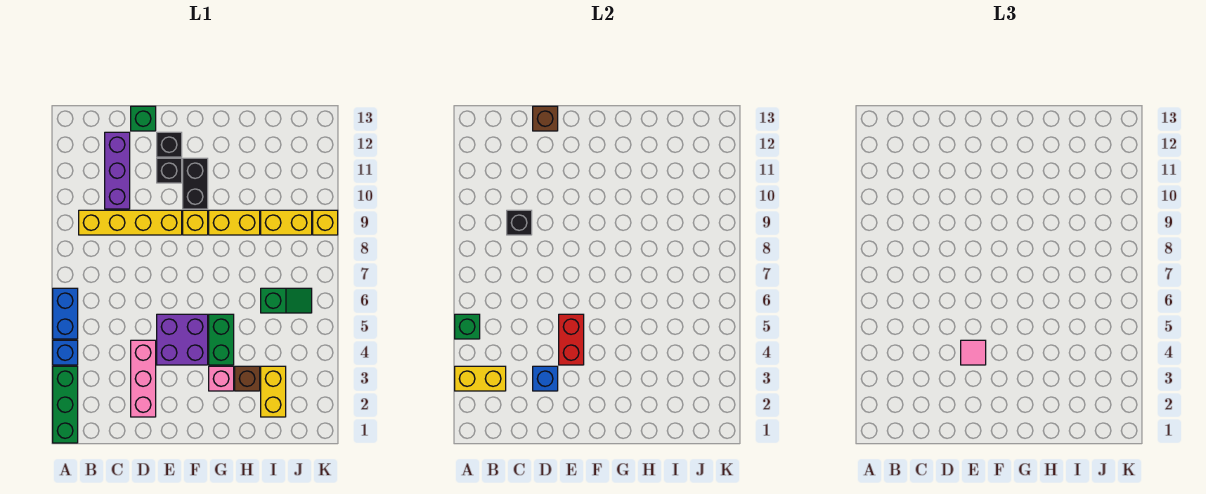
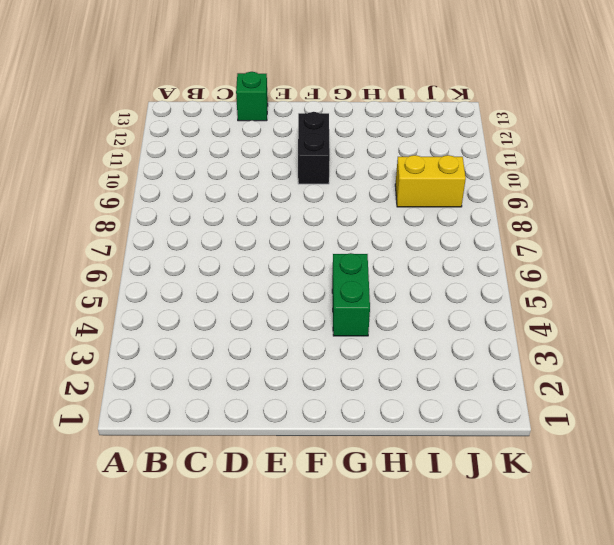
none -> green 1x3 brick [53,366,78,443]
none -> blue 1x1 brick [53,340,78,365]
none -> blue 1x2 brick [53,288,78,339]

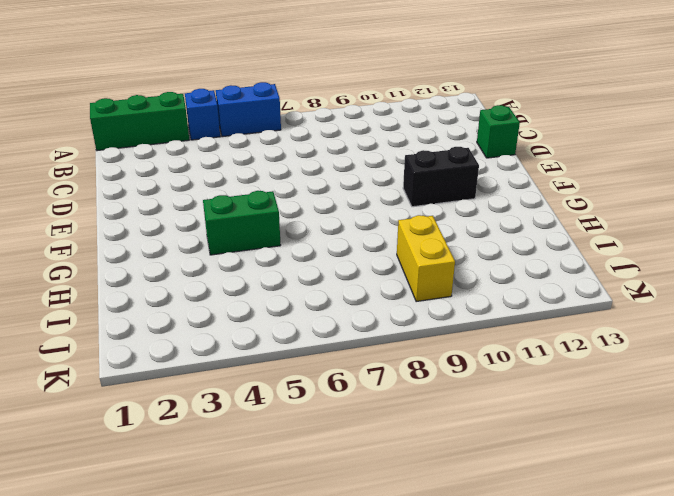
none -> yellow 1x4 brick [79,210,182,235]
none -> purple 1x3 brick [105,132,130,209]
none -> pink 1x3 brick [131,340,156,417]

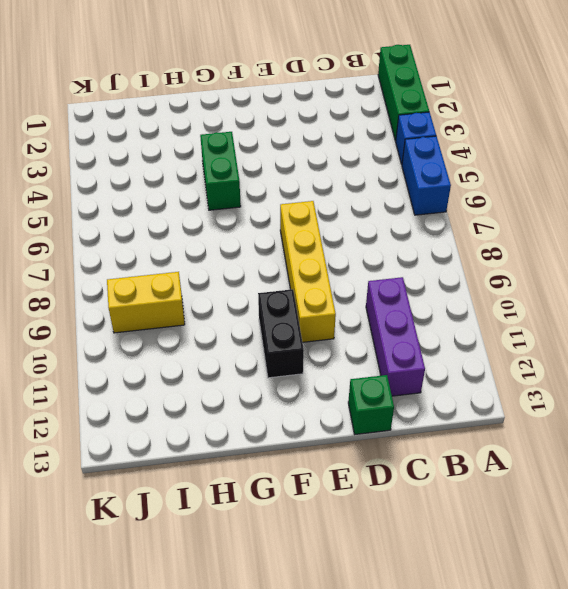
yellow 1x4 brick [280,201,336,342] -> yellow 1x4 brick turned to [79,210,182,235]
none -> pink 1x3 brick [131,340,156,417]
none -> purple 2x2 brick [157,314,208,365]
none -> black 1x1 brick [157,158,182,183]

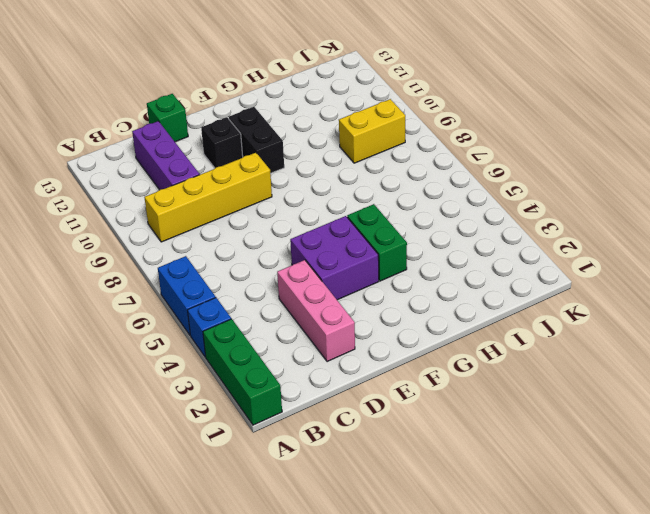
none -> black 1x1 brick [157,132,182,157]
none -> yellow 1x1 brick [183,210,208,235]
none -> pink 1x1 brick [209,366,234,391]

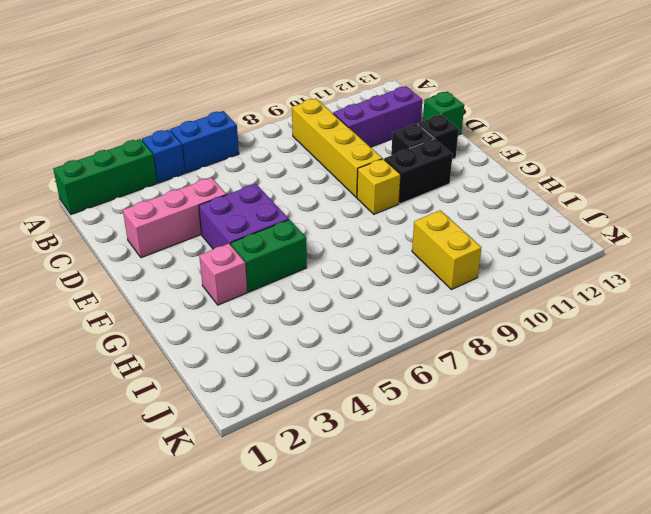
none -> yellow 1x2 brick [209,210,260,235]
none -> brown 1x1 brick [235,366,260,391]
none -> yellow 1x2 brick [261,366,286,417]

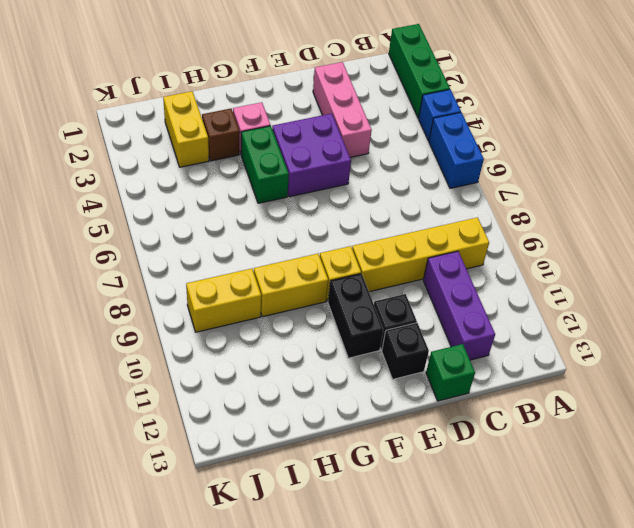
none -> green 1x2 slope [261,288,312,313]
none -> yellow 1x1 brick [313,210,338,235]
none -> yellow 1x2 brick [455,366,506,391]

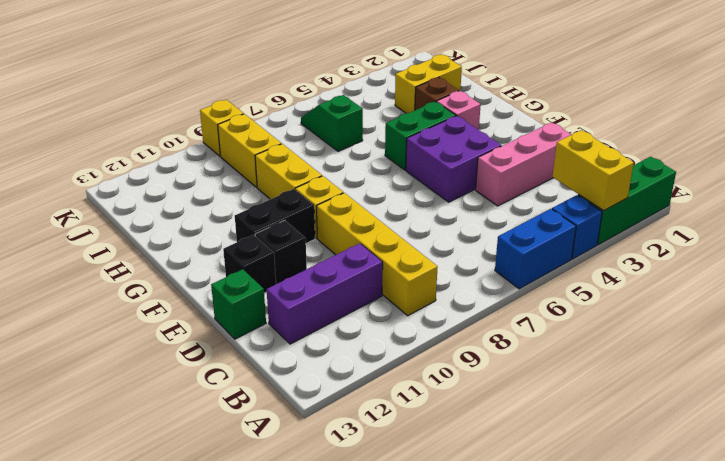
none -> green 1x1 brick [455,314,480,339]
none -> black 1x1 brick [507,210,532,235]
none -> blue 1x1 brick [533,366,558,391]

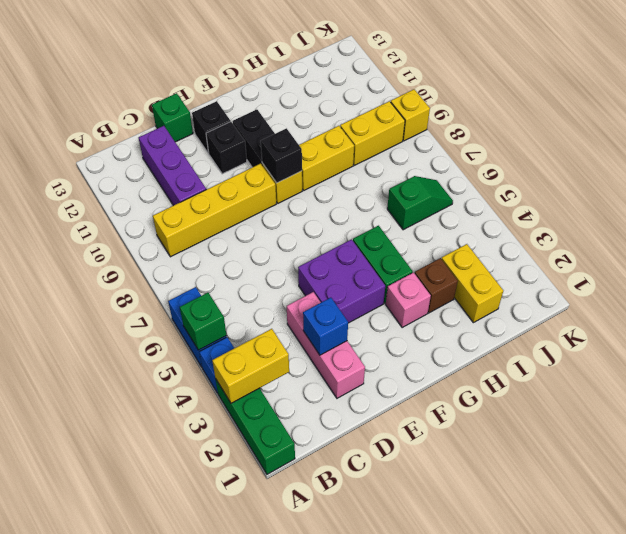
black 1x1 brick [261,128,302,183] -> black 1x1 brick moved to [507,210,532,235]
none -> brown 1x1 brick [533,106,558,131]
none -> red 1x2 brick [559,314,584,365]
none -> pink 1x1 tile [961,340,986,365]

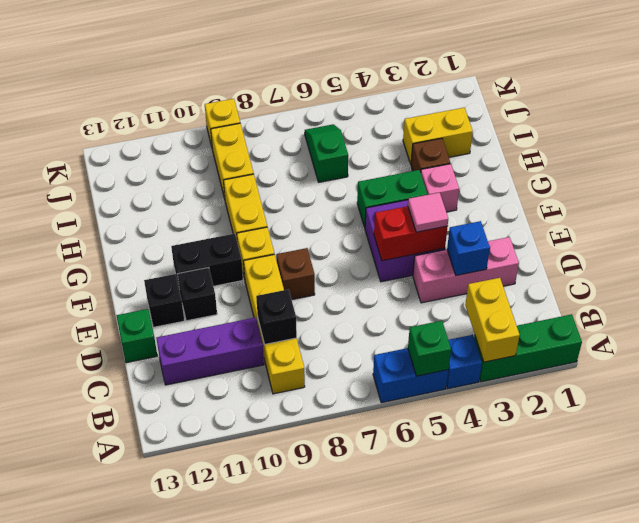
brown 1x1 brick [276,248,315,300] -> brown 1x1 brick moved to [533,106,558,131]

